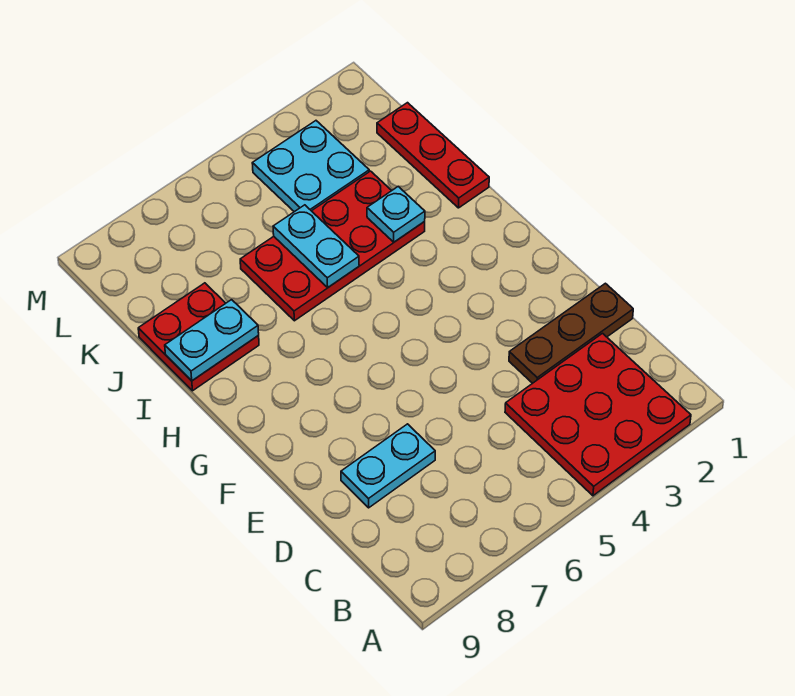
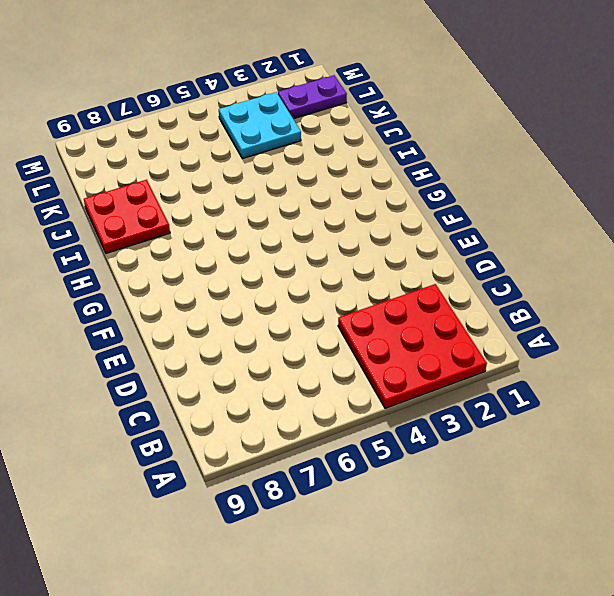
purple 1x2 plate [278,75,347,119] -> none
none -> brown 1x3 plate [509,283,633,383]
none -> cyan 1x2 plate [341,424,435,508]

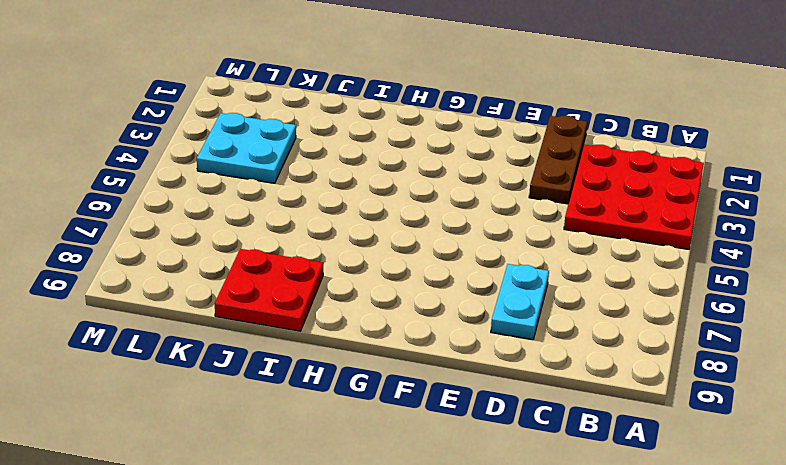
none -> red 1x3 plate [377,103,489,208]
none -> red 2x4 plate [240,171,425,321]

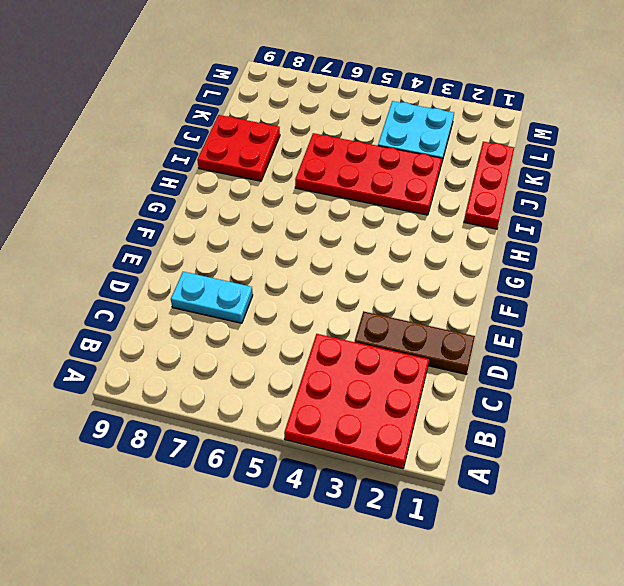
none -> cyan 1x1 plate [367,187,425,242]
none -> cyan 1x2 plate [273,205,359,287]

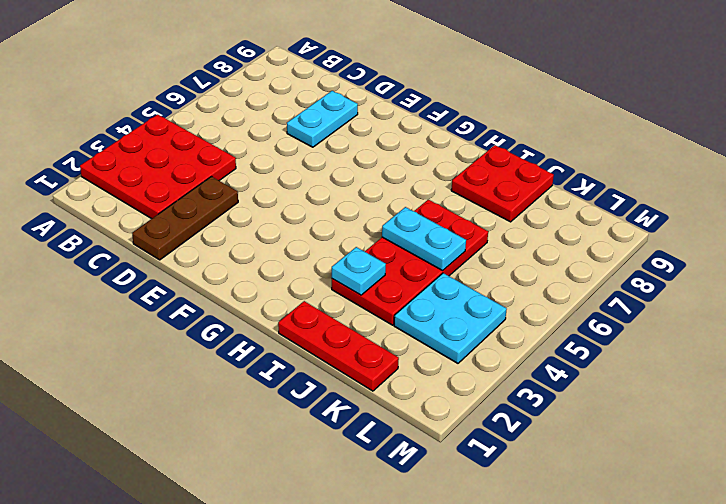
none -> cyan 1x2 plate [165,300,259,381]

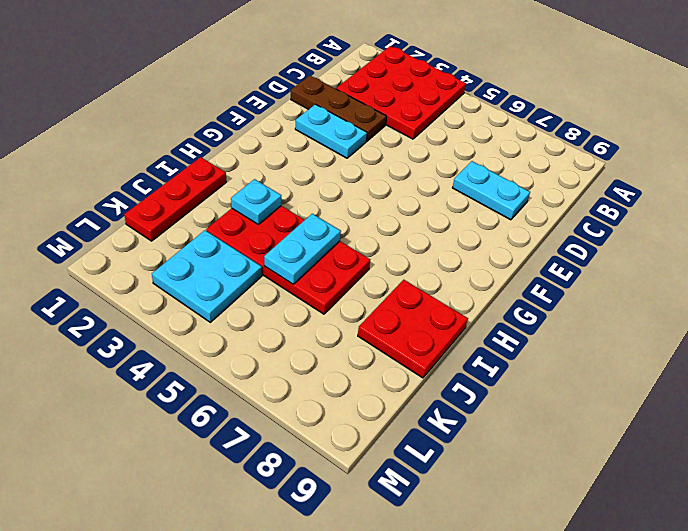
cyan 1x2 plate [295,104,367,158] -> cyan 1x2 plate moved to [165,300,259,381]

